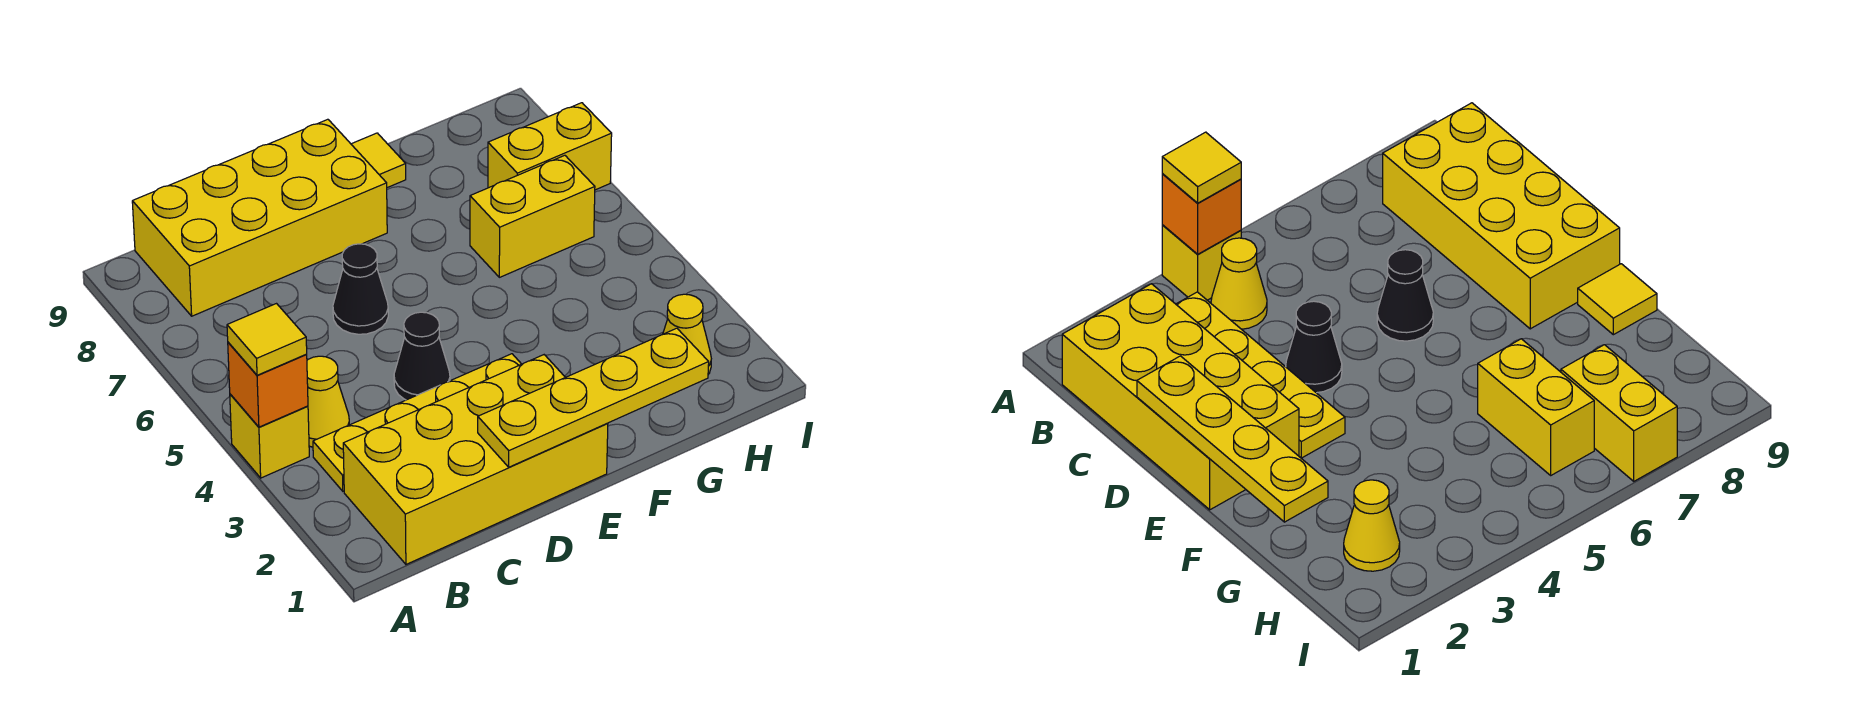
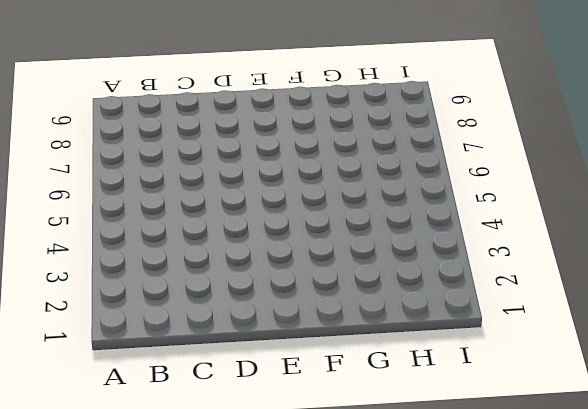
none -> yellow 1x1 brick [230,394,309,478]
none -> yellow 2x4 brick [343,355,608,564]
none -> yellow 1x4 plate [313,354,521,491]

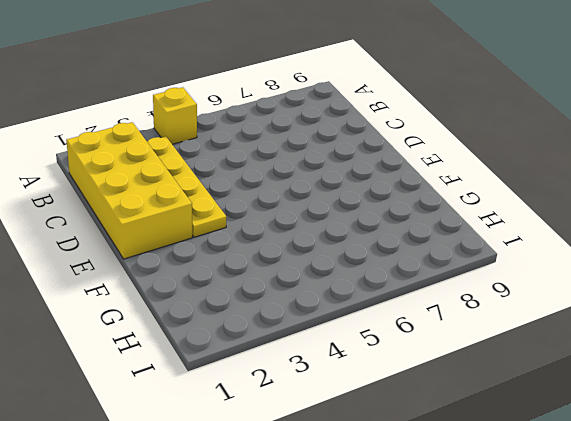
none -> yellow 1x1 cone [307,356,349,447]
none -> yellow 2x4 brick [132,119,387,316]
none -> black 1x1 cone [394,312,450,400]

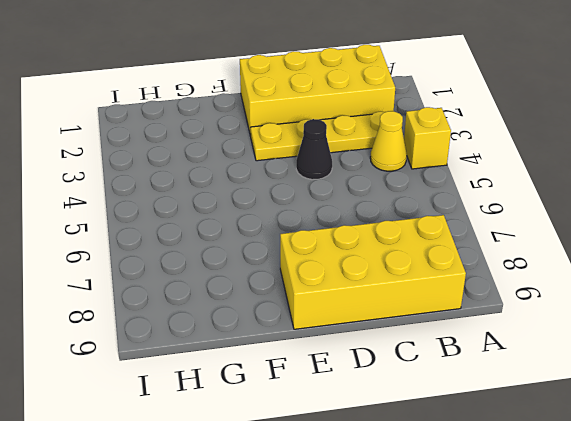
none -> black 1x1 cone [333,244,388,334]
none -> yellow 1x1 tile [351,133,406,188]
none -> yellow 1x2 brick [470,155,595,277]

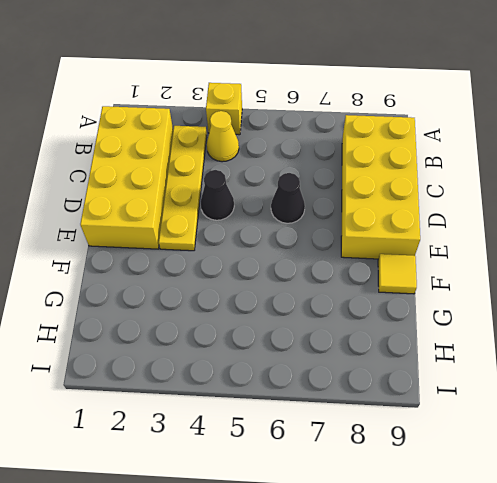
none -> yellow 1x2 brick [470,155,595,277]
none -> yellow 1x1 cone [663,294,711,374]
none -> yellow 1x2 brick [488,103,612,190]

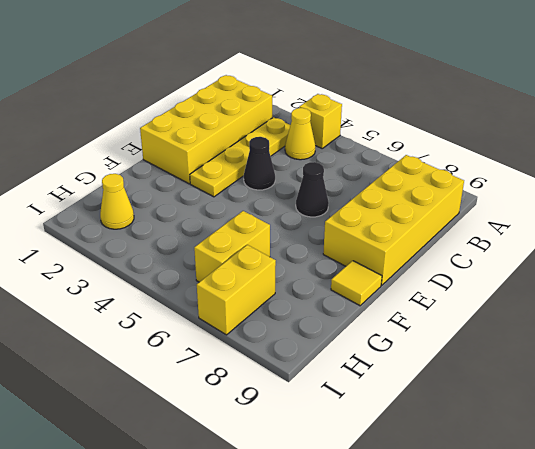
none -> orange 1x1 brick [228,342,308,427]
none -> yellow 1x4 plate [478,328,709,467]
none -> yellow 1x1 tile [227,304,307,375]

